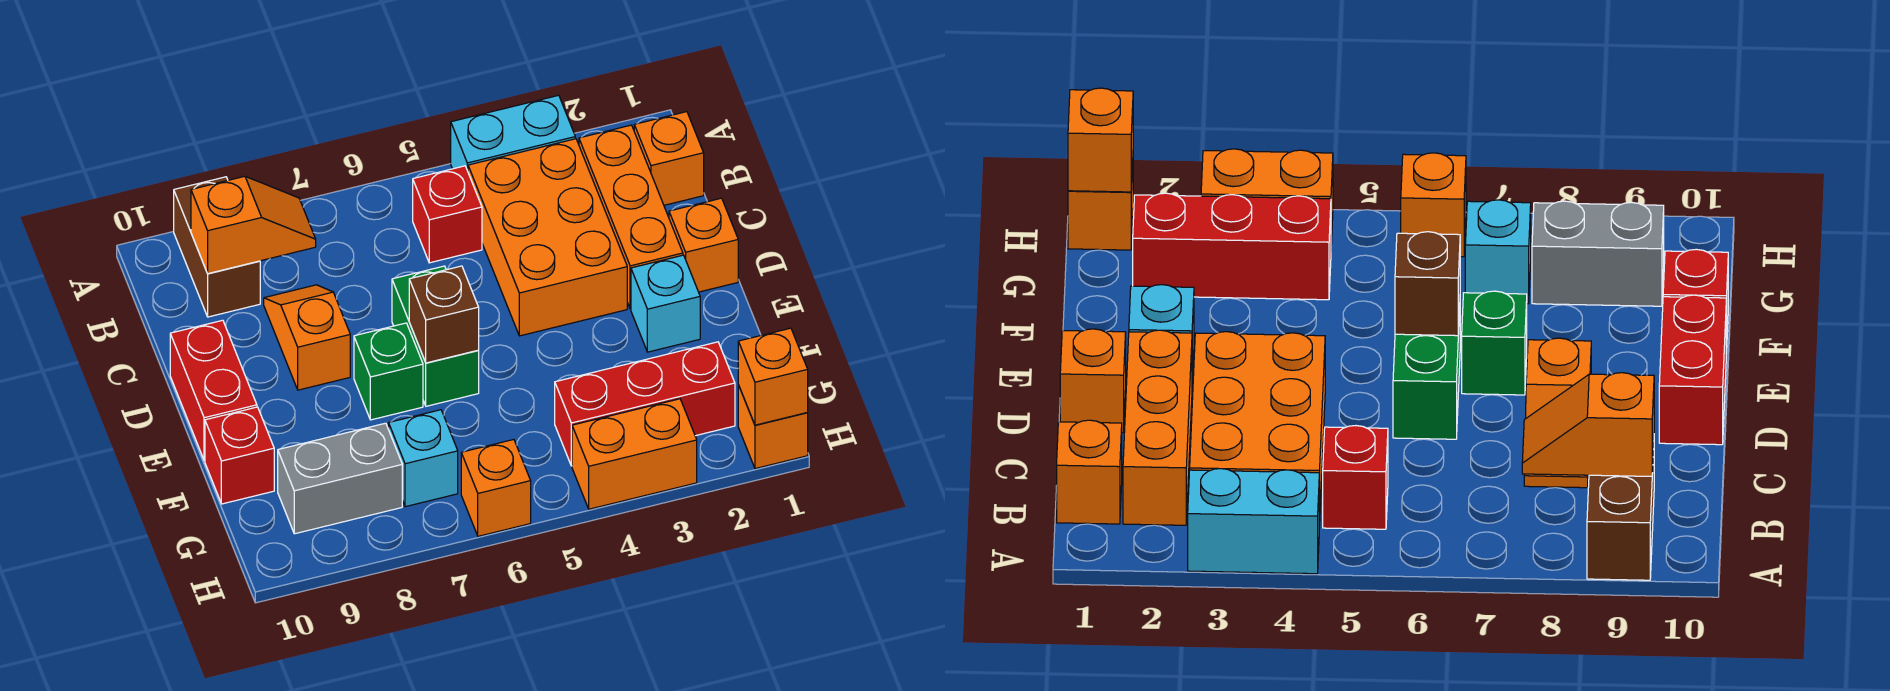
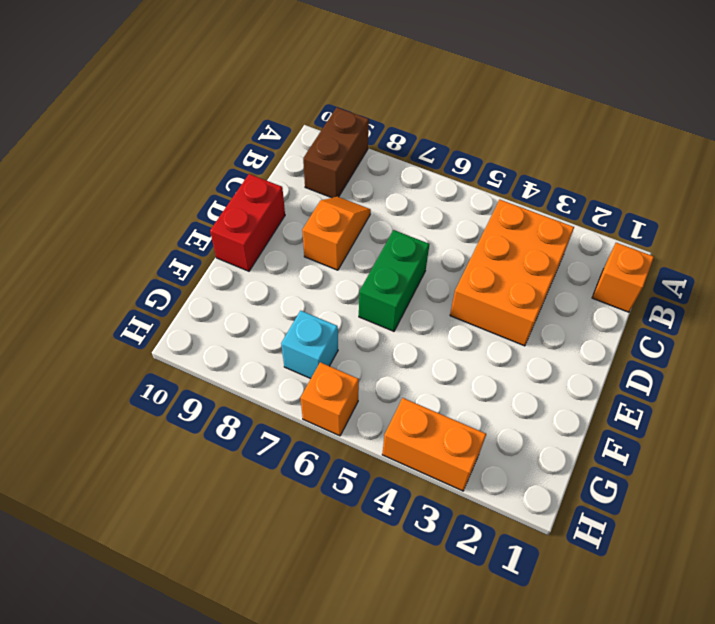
none -> cyan 1x2 brick [451,95,575,171]
none -> orange 1x3 brick [579,125,683,309]
none -> red 1x1 brick [413,166,482,263]

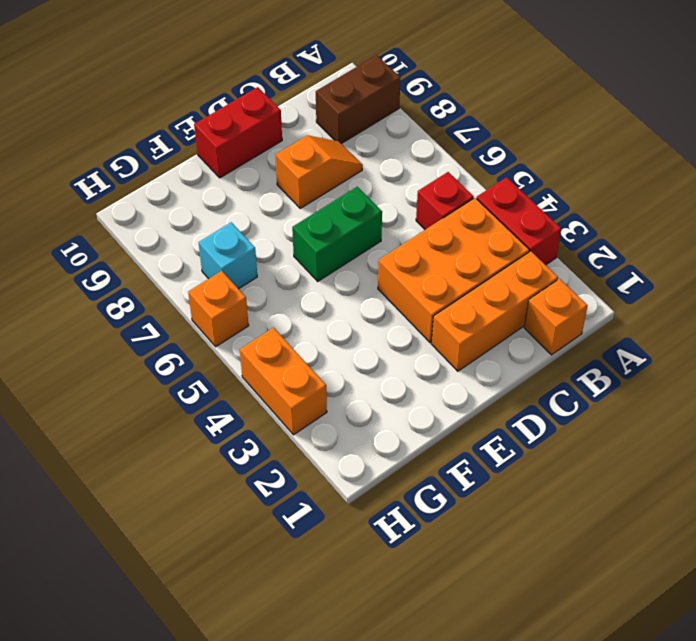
red 1x2 brick [477,177,561,265] -> cyan 1x2 brick [451,95,575,171]
none -> orange 1x1 brick [669,198,738,292]
none -> cyan 1x1 brick [631,255,700,352]
none -> green 1x1 brick [354,323,423,420]

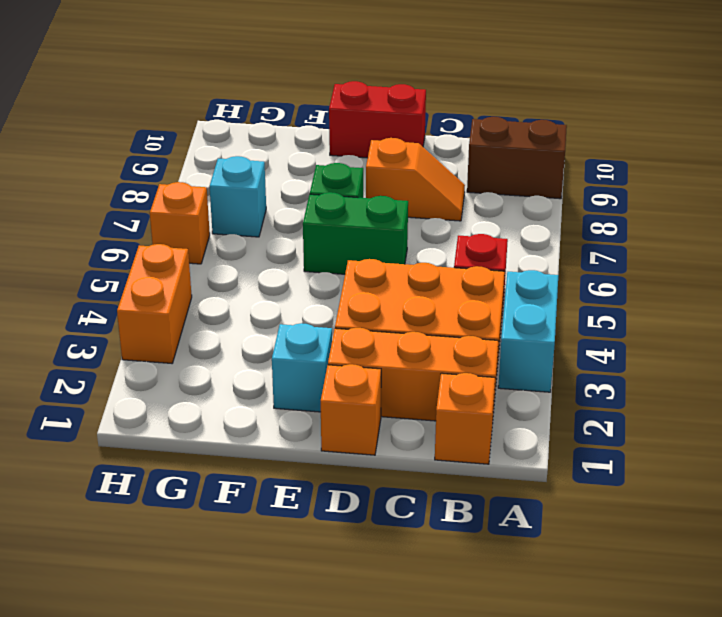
none -> red 1x1 brick [205,407,274,504]
none -> red 1x3 brick [555,342,735,466]
none -> grey 1x2 brick [278,423,402,534]

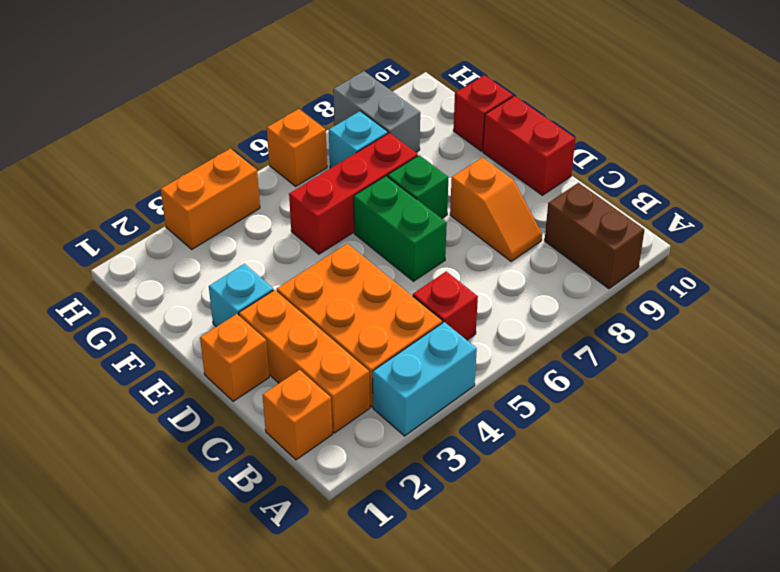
red 1x3 brick [289,133,418,254] -> red 1x3 brick moved to [555,342,735,466]
grey 1x2 brick [333,71,420,152] -> grey 1x2 brick turned to [278,423,402,534]
none -> orange 1x1 brick [738,385,808,469]
none -> orange 1x2 slope [191,176,316,274]
none -> brown 1x1 brick [409,266,479,363]

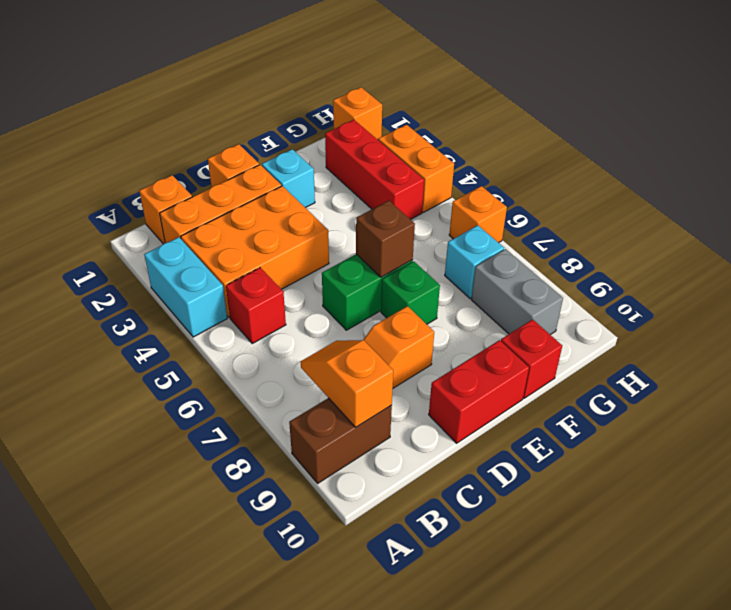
none -> orange 1x1 brick [738,328,808,425]

